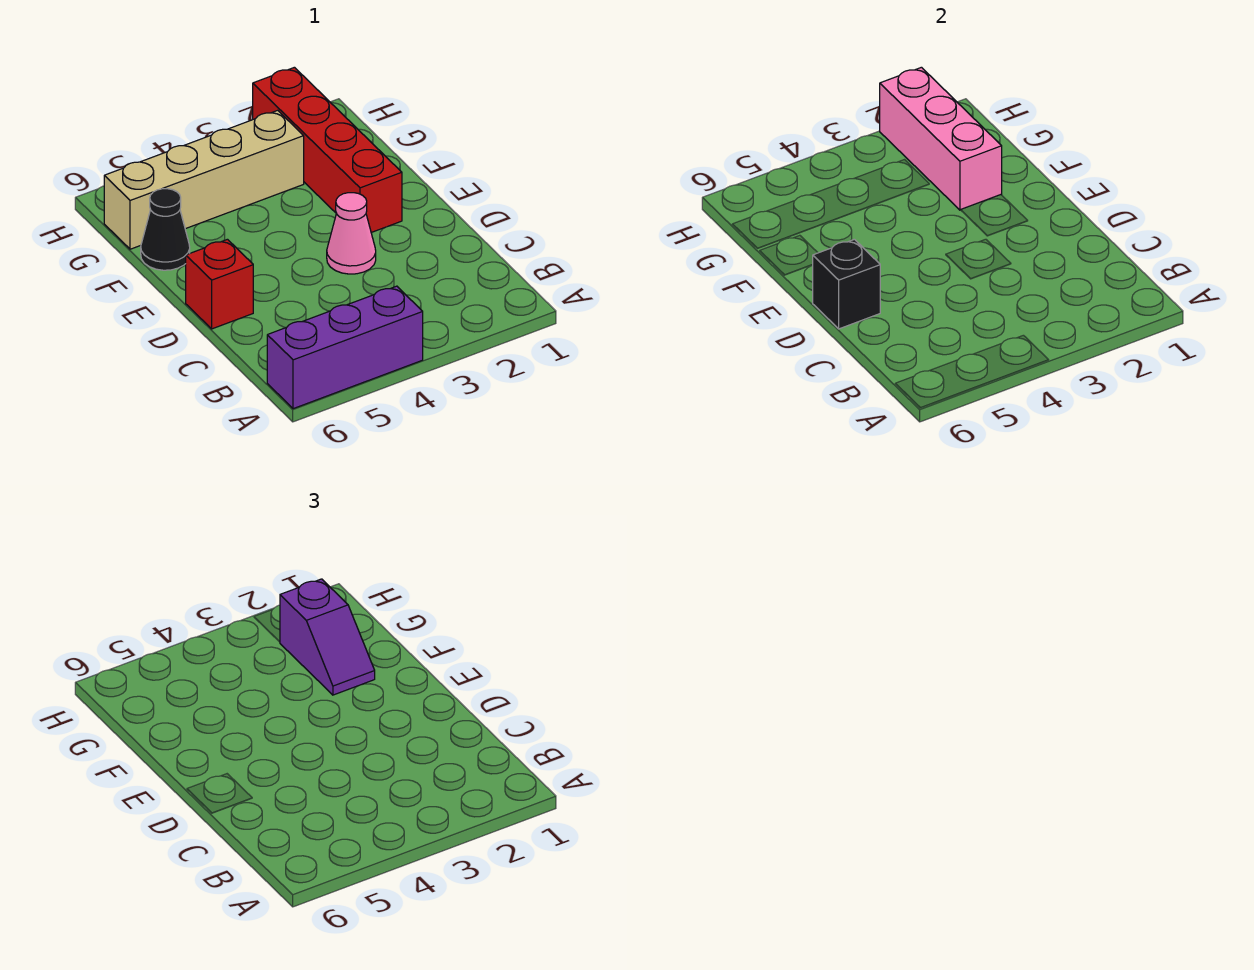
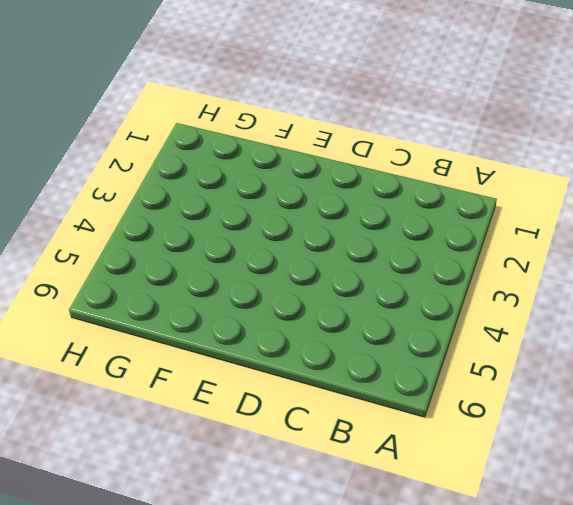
none -> purple 1x3 brick [267,286,423,409]
none -> pink 1x1 cone [327,193,376,274]

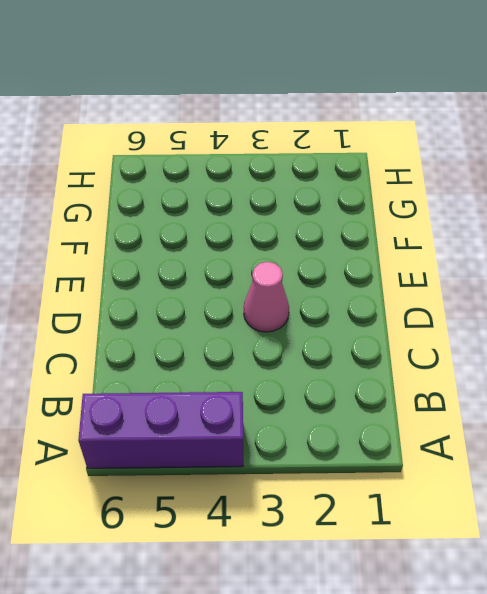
none -> red 1x1 brick [186,239,253,329]
none -> red 1x4 brick [253,67,402,233]

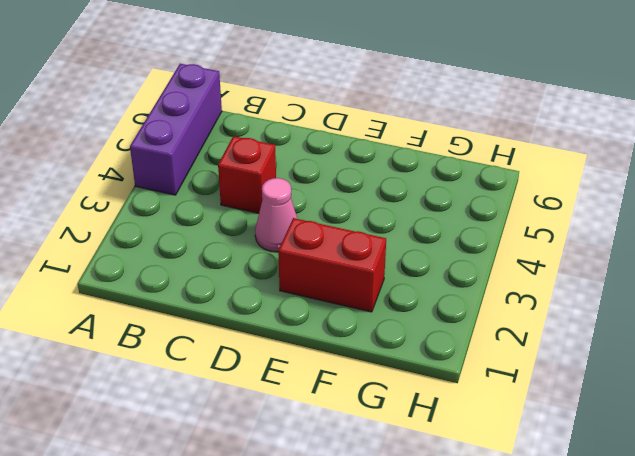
red 1x1 brick [218,136,276,213] -> red 1x1 brick moved to [186,239,253,329]
red 1x2 brick [278,218,386,312] -> red 1x4 brick [253,67,402,233]
none -> black 1x1 cone [141,189,190,270]
none -> tan 1x4 brick [104,110,304,249]

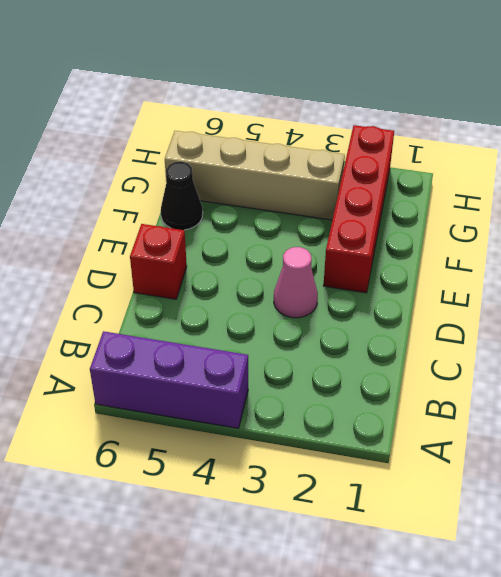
none -> black 1x1 brick [812,239,880,329]
none -> pink 1x3 brick [880,67,1002,210]

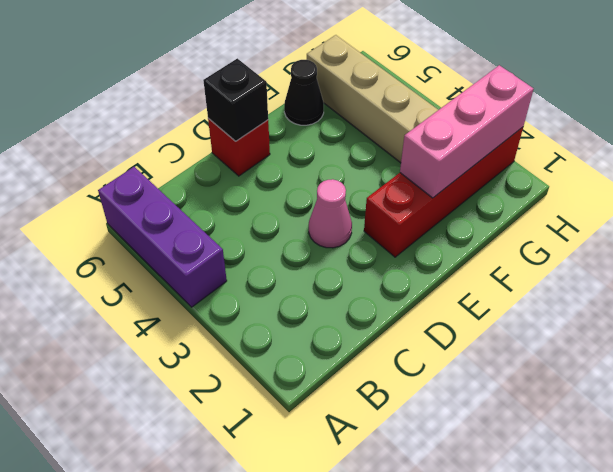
none -> purple 1x2 slope [280,579,375,695]

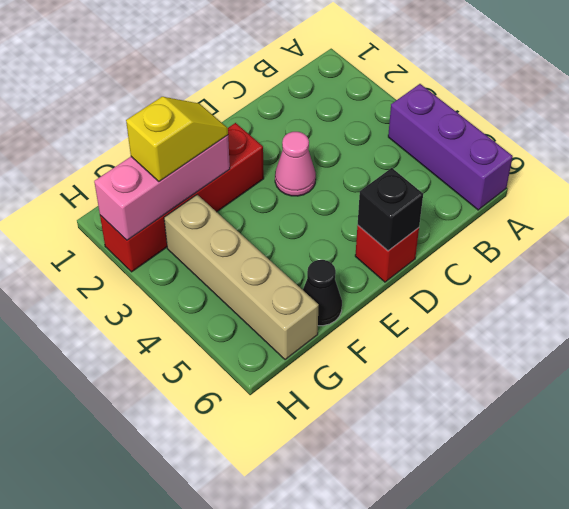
yellow 1x2 slope [126,97,228,182] -> purple 1x2 slope [280,579,375,695]

